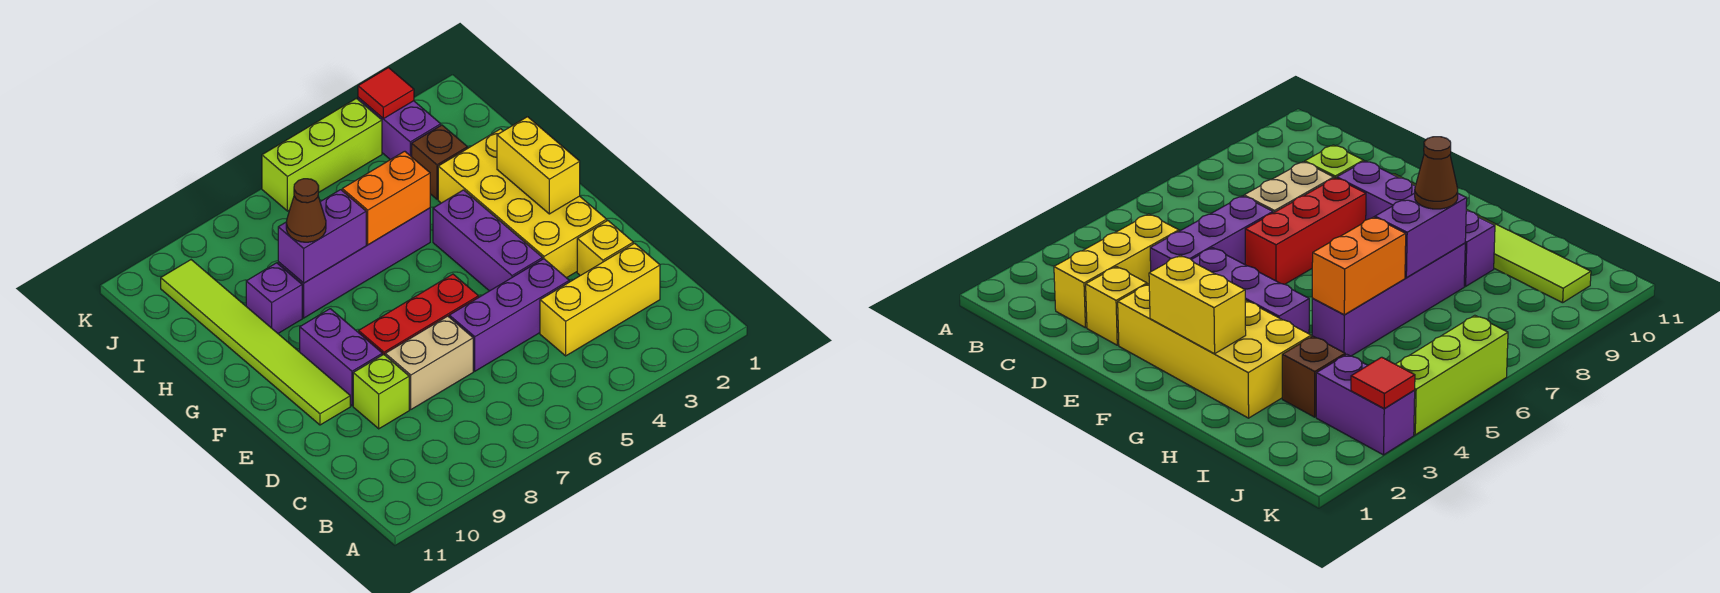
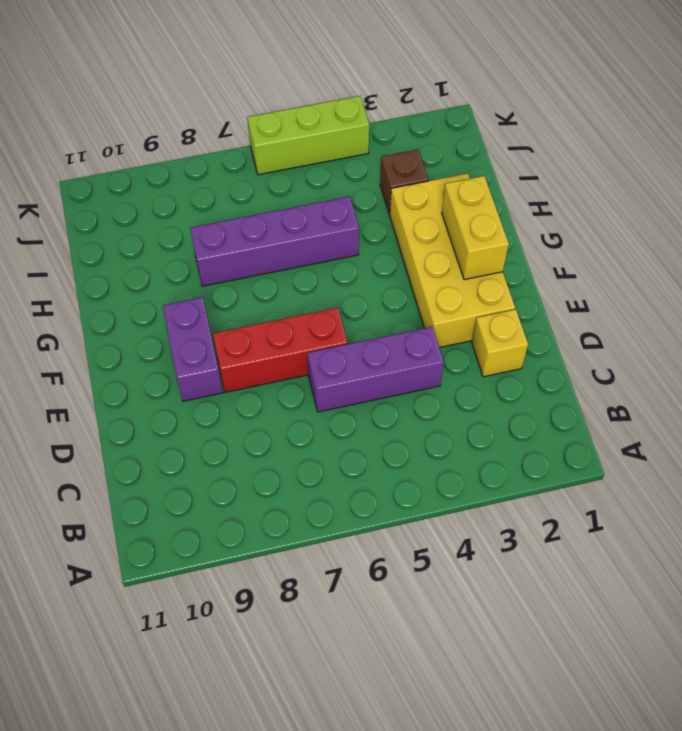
none -> yellow 1x3 brick [540,243,660,356]
none -> tan 1x2 brick [385,316,473,409]
none -> lime 1x1 brick [353,354,409,429]

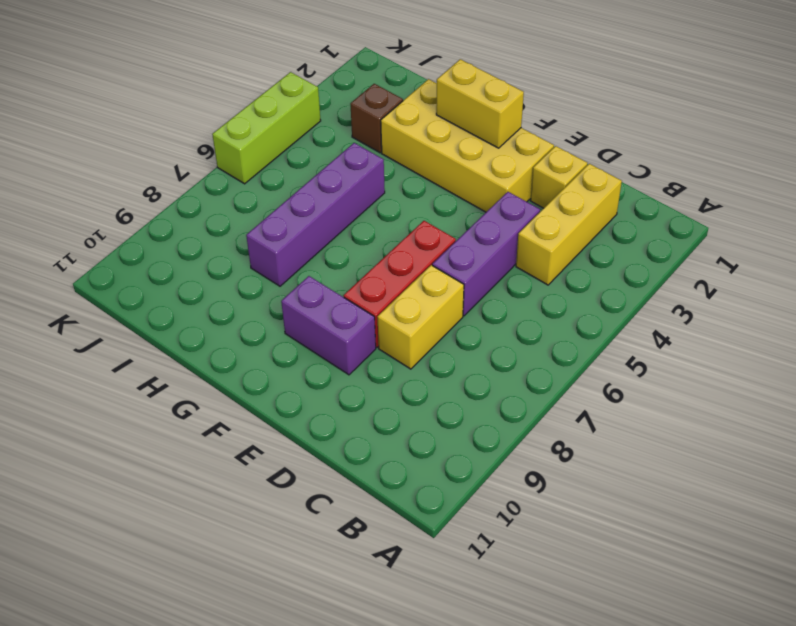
yellow 1x2 brick [378,265,464,369] -> tan 1x2 brick [385,316,473,409]
none -> lime 1x1 brick [353,354,409,429]
none -> purple 1x3 brick [433,190,543,291]
none -> lime 1x6 tile [161,260,350,425]

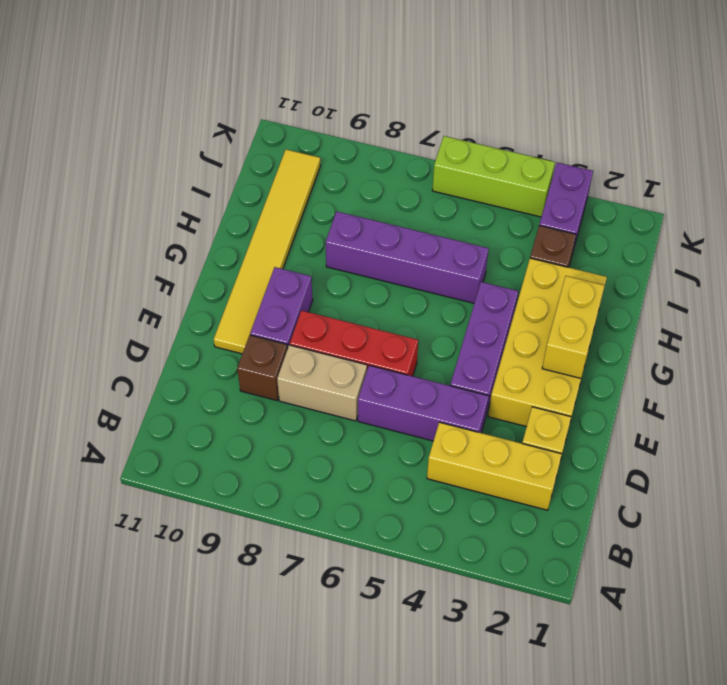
brown 1x1 brick [237,335,287,400] -> lime 1x1 brick [353,354,409,429]
yellow 1x6 tile [214,149,320,354] -> lime 1x6 tile [161,260,350,425]
none -> purple 1x1 brick [246,263,302,333]
none -> orange 1x2 brick [342,151,430,245]
none -> purple 1x2 brick [278,190,366,283]

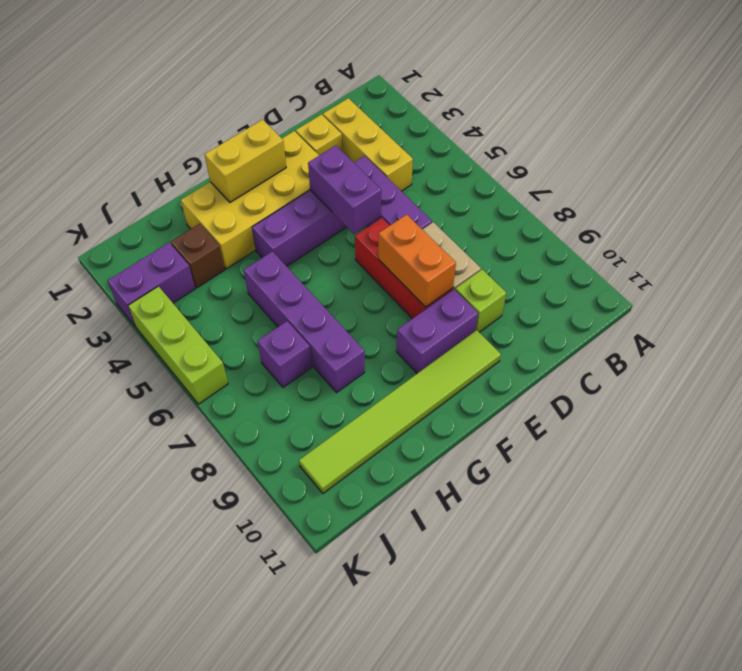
purple 1x2 brick [308,145,381,234] -> purple 1x2 brick moved to [278,190,366,283]
orange 1x2 brick [378,215,456,307] -> orange 1x2 brick moved to [342,151,430,245]
purple 1x1 brick [258,321,312,387] -> purple 1x1 brick moved to [246,263,302,333]
none -> red 1x1 tile [358,68,414,119]
none -> brown 1x1 cone [286,179,326,242]

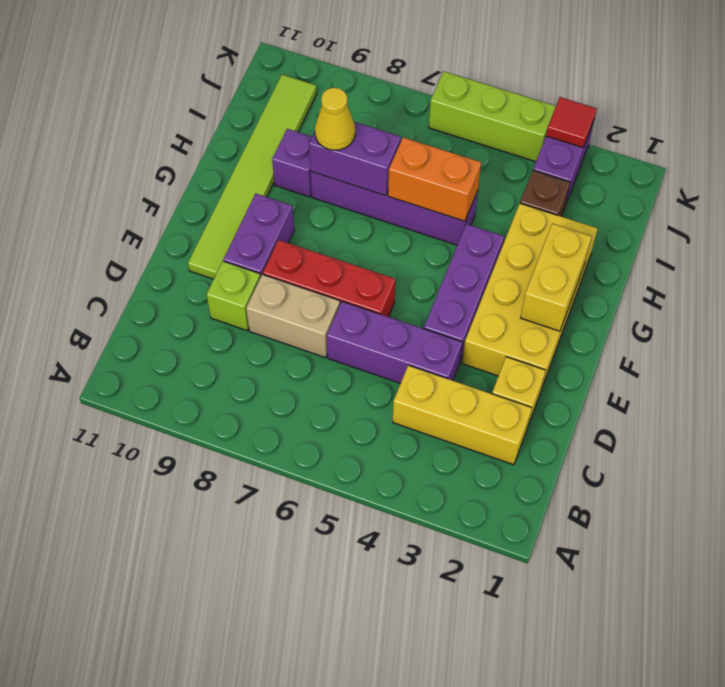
yellow 1x1 cone [315,88,355,150] -> brown 1x1 cone [286,179,326,242]

